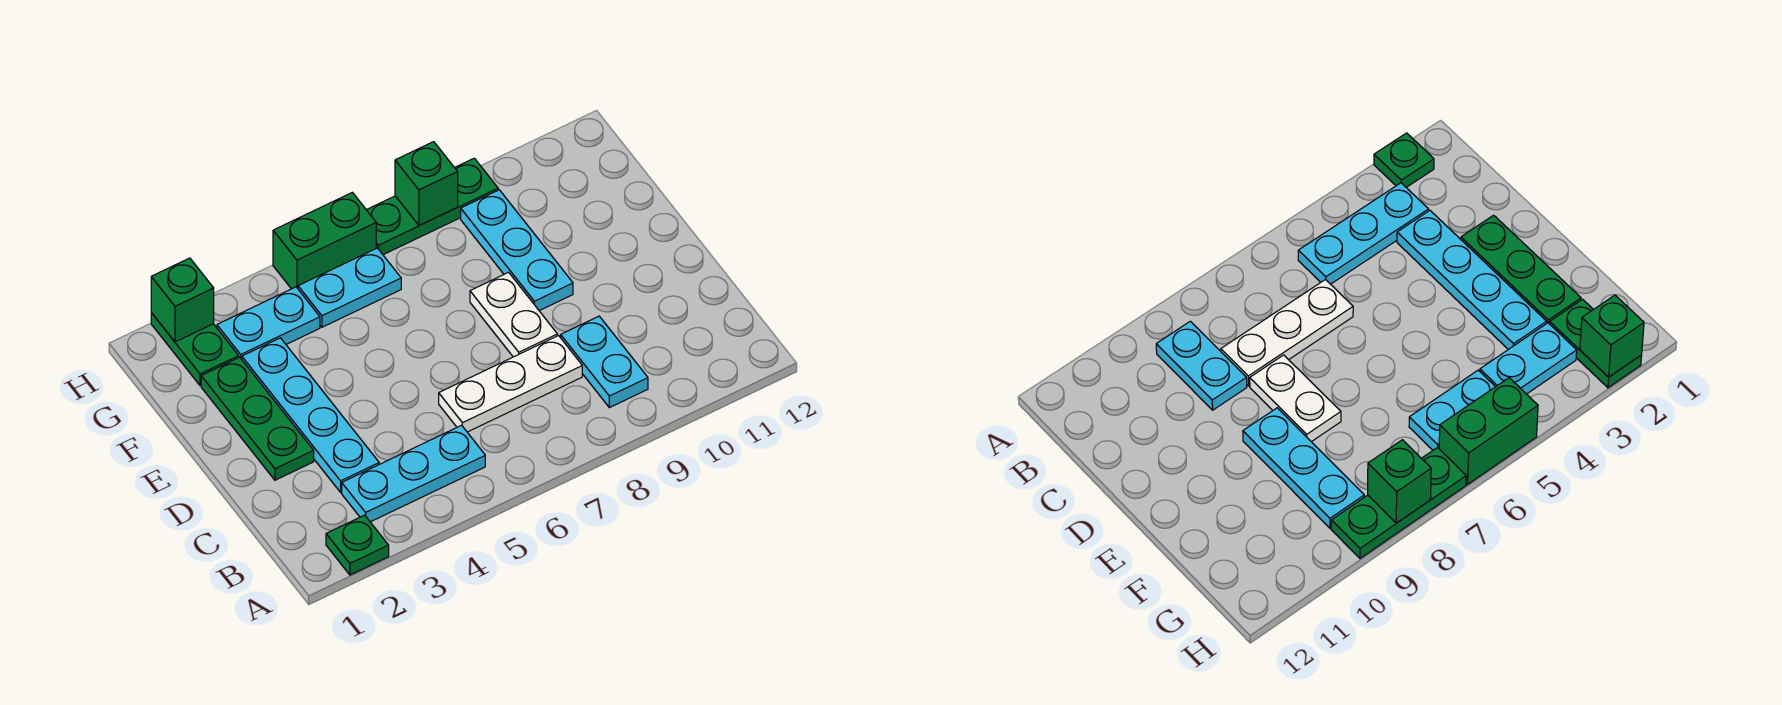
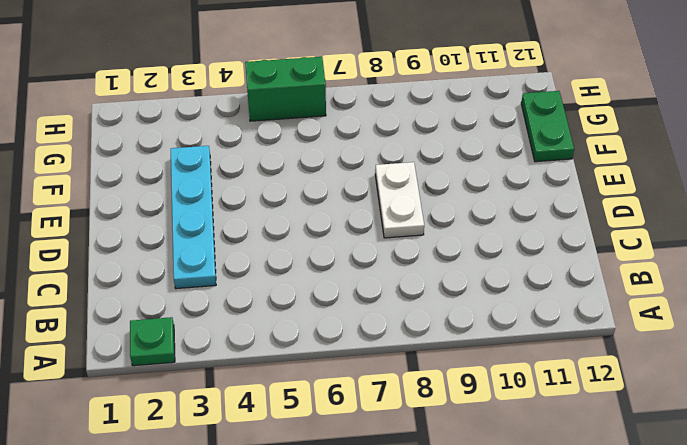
green 1x2 plate [521,91,574,162] -> green 1x2 plate moved to [151,313,239,385]
none -> cyan 1x3 plate [342,425,485,522]
none -> cyan 1x2 plate [561,316,648,408]
none -> white 1x3 plate [439,336,582,432]

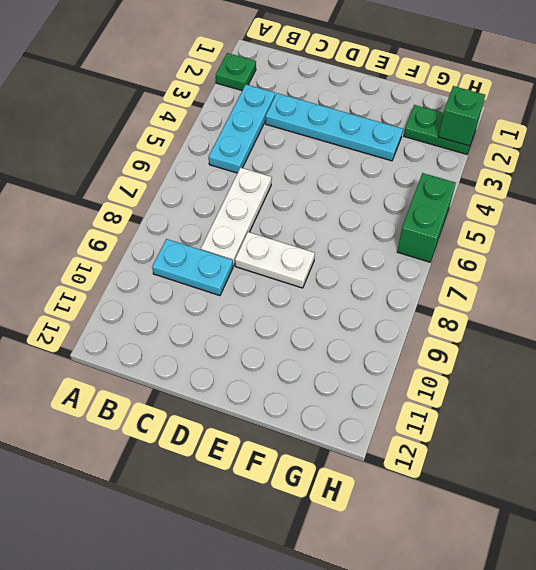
none -> green 1x3 plate [201,357,314,480]
none -> cyan 1x3 plate [461,190,573,311]
none -> cyan 1x2 plate [217,287,320,359]

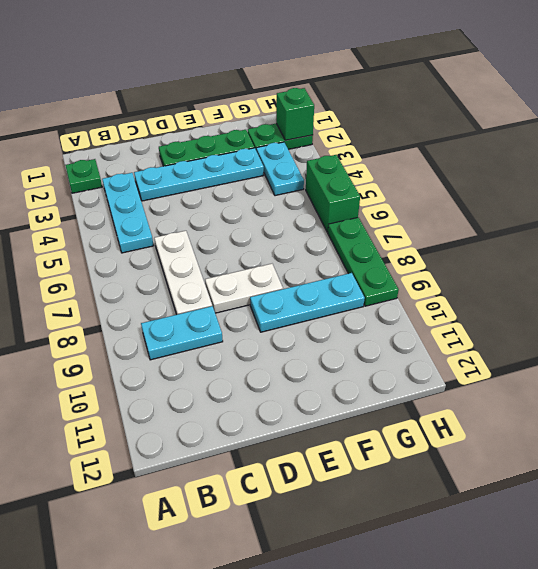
none -> cyan 1x2 plate [298,248,401,327]
none -> green 1x1 brick [395,142,458,226]

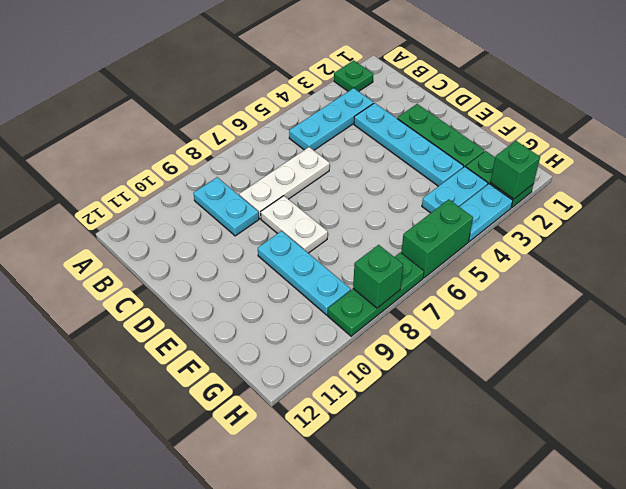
cyan 1x2 plate [459,184,513,242] -> cyan 1x2 plate moved to [298,248,401,327]

